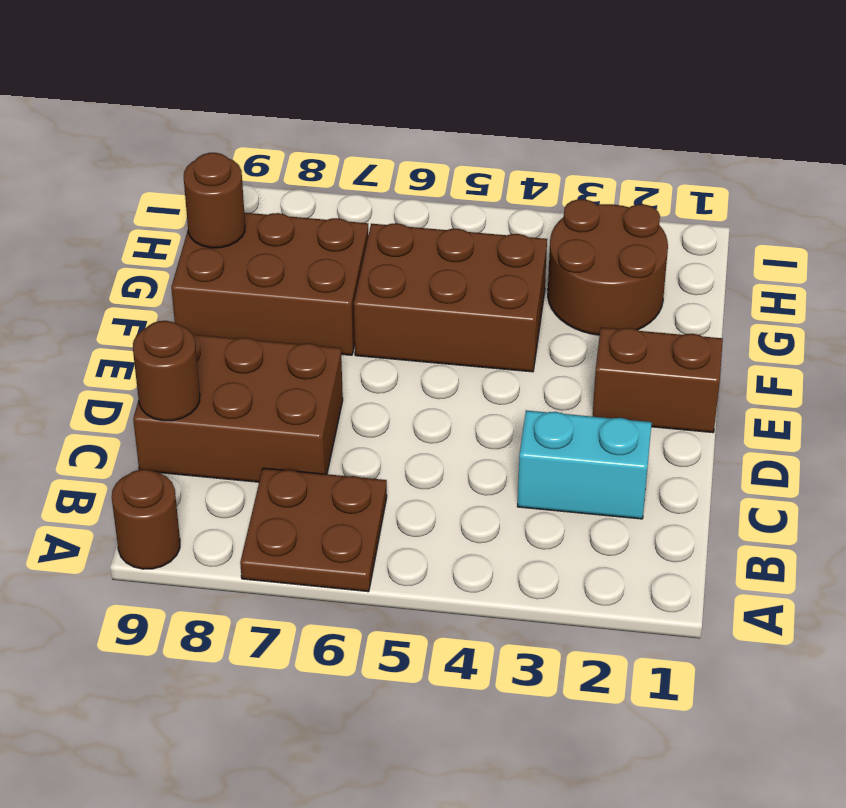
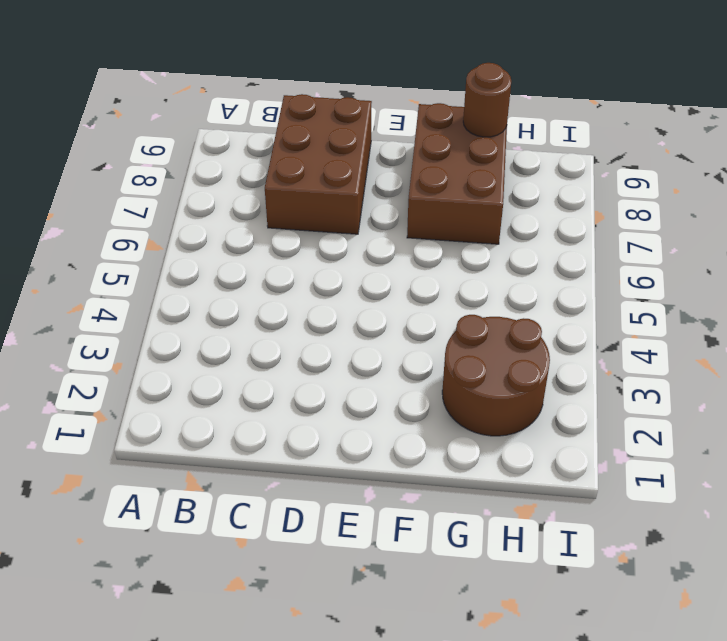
none -> brown 2x2 plate [240,468,387,592]
none -> brown 1x1 round brick [112,470,180,569]

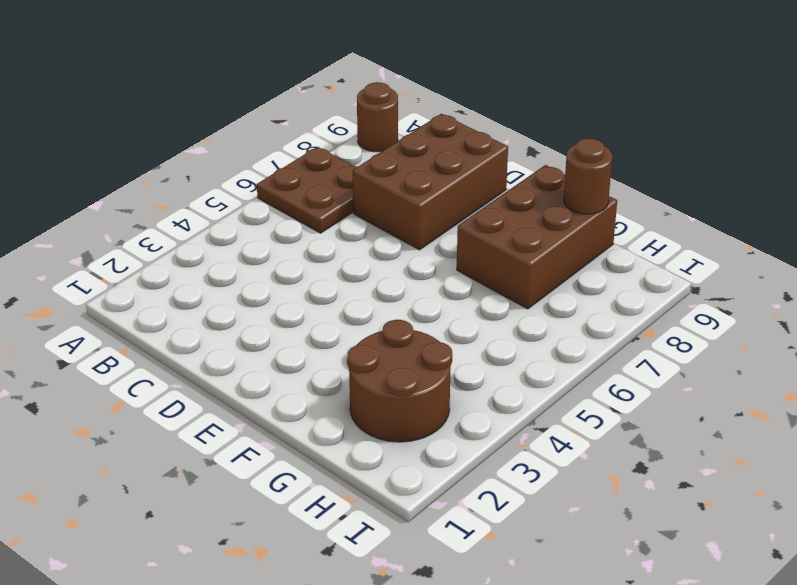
none -> cyan 1x2 brick [517,410,652,519]
none -> brown 1x2 brick [592,327,723,433]

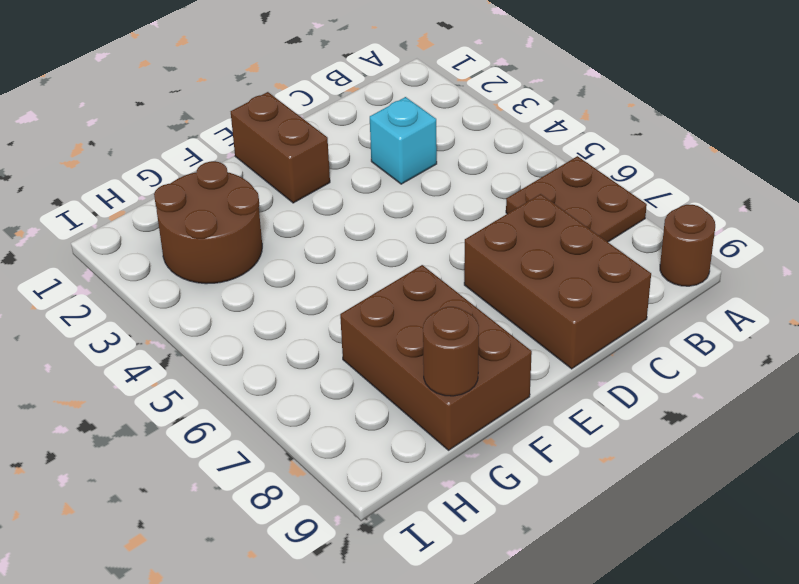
cyan 1x1 brick [370,97,437,184] -> cyan 1x2 brick [517,410,652,519]
none -> brown 2x3 brick [354,223,547,372]
none -> brown 1x1 round brick [133,321,200,421]

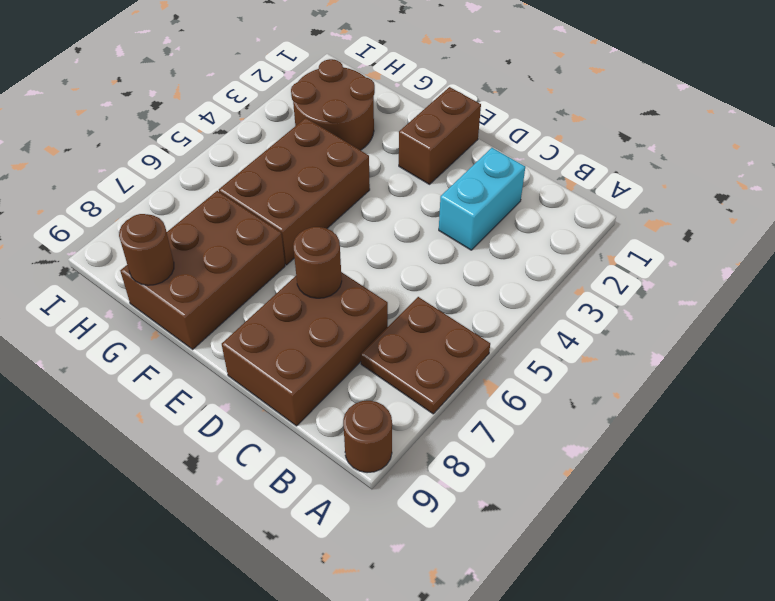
brown 1x1 round brick [293,227,342,298] -> brown 1x1 round brick moved to [133,321,200,421]

